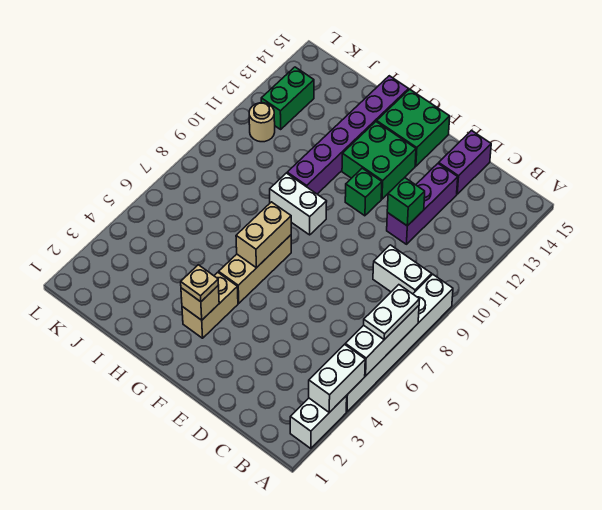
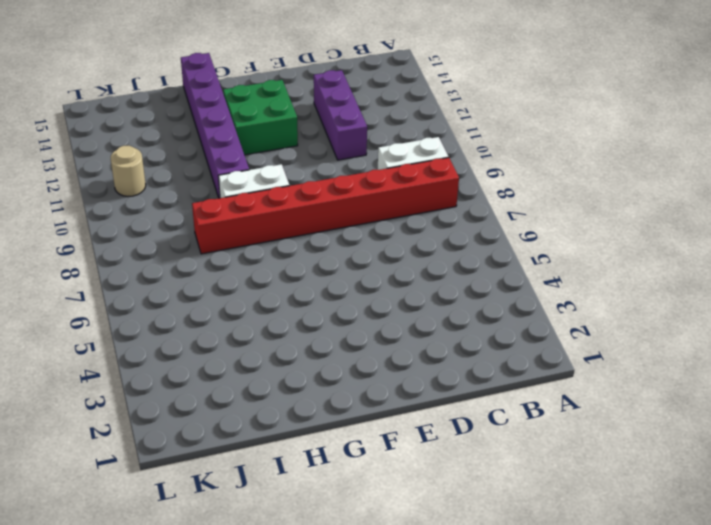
red 1x8 brick [192,158,459,254] -> none
none -> white 1x2 brick [290,396,347,449]
none -> white 1x6 brick [346,274,453,412]
none -> purple 1x2 brick [439,131,491,194]

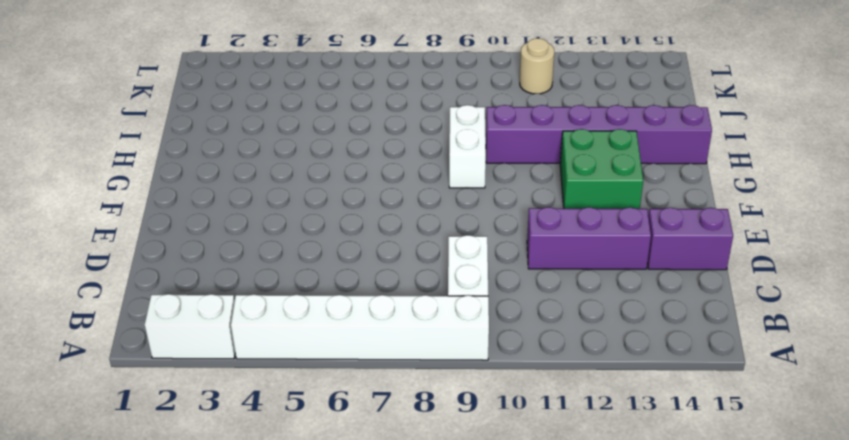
none -> green 1x1 brick [345,168,382,216]
none -> green 2x2 brick [377,89,450,166]
none -> tan 1x2 brick [182,272,238,338]

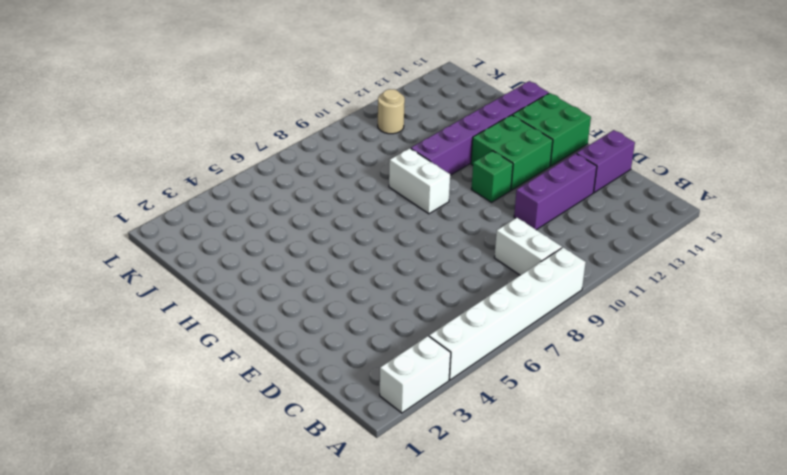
none -> tan 1x2 brick [182,272,238,338]
none -> tan 1x3 brick [219,235,291,303]
none -> green 1x2 brick [261,67,314,129]

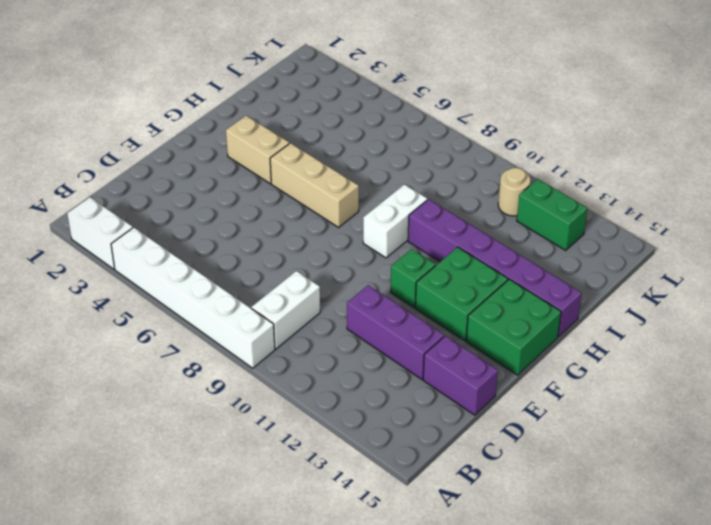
none -> white 1x2 brick [309,344,365,413]
none -> white 1x3 brick [345,306,419,376]
none -> green 1x1 brick [387,178,425,226]

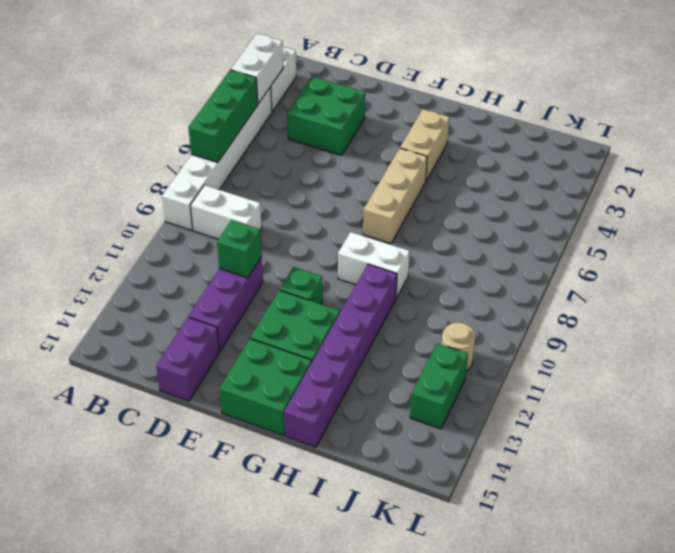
green 1x3 brick [188,70,258,163] -> white 1x3 brick [345,306,419,376]
green 2x2 brick [287,77,365,155] -> none
none -> tan 1x1 brick [181,286,219,320]
none -> tan 1x2 brick [236,202,291,268]
none -> white 1x2 plate [364,285,420,340]

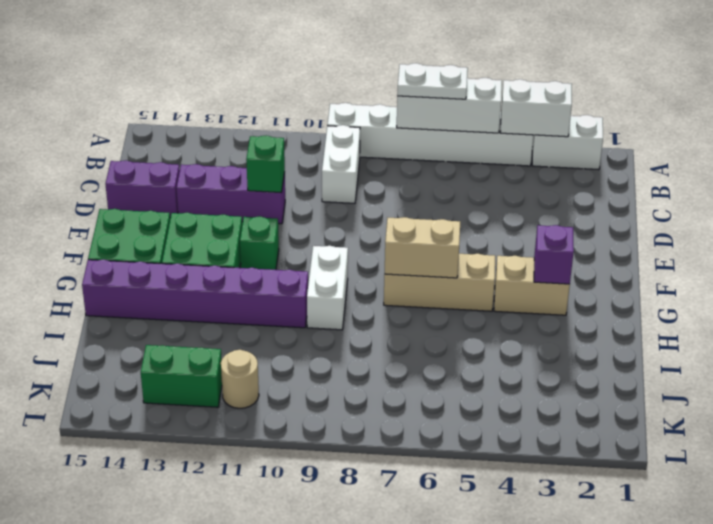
purple 1x1 brick [534,225,574,284] -> tan 1x1 brick [181,286,219,320]
none -> tan 1x1 plate [181,265,218,302]

